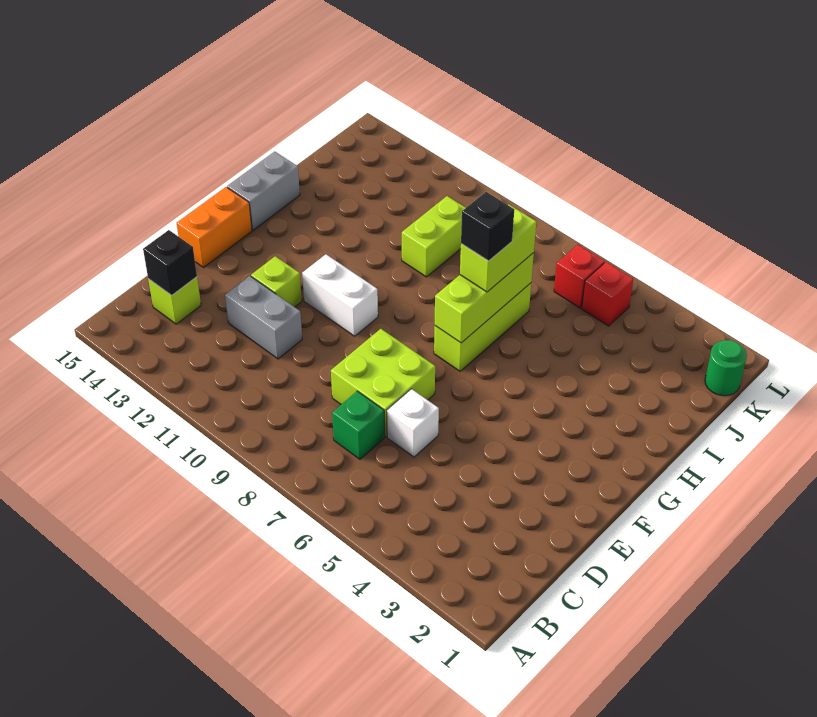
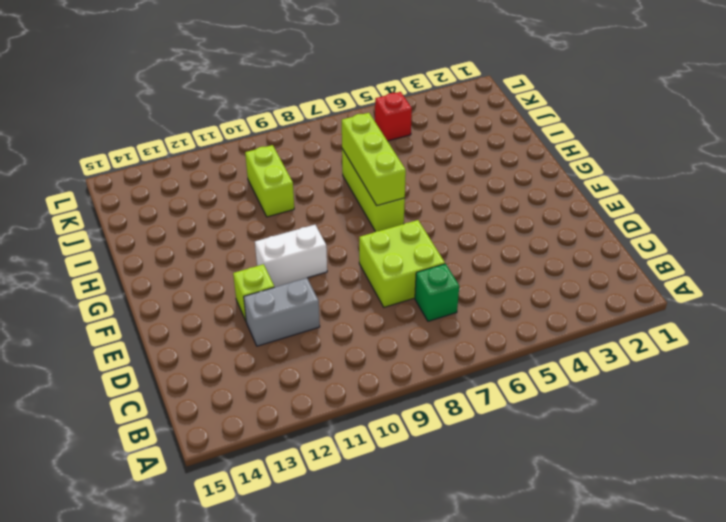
none -> lime 1x1 brick [148,277,201,324]
none -> white 1x1 brick [387,389,439,457]
none -> orange 1x2 brick [177,187,252,267]

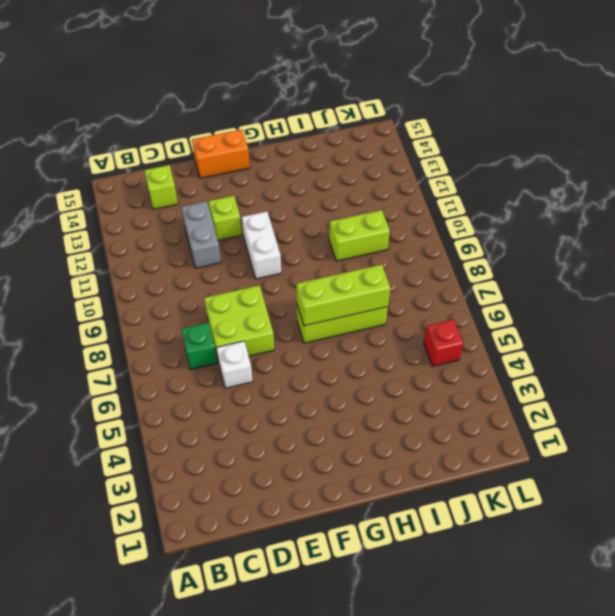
none -> grey 1x2 brick [227,152,300,230]
none -> green 1x1 round brick [705,340,747,396]
none -> red 1x1 brick [554,245,605,308]

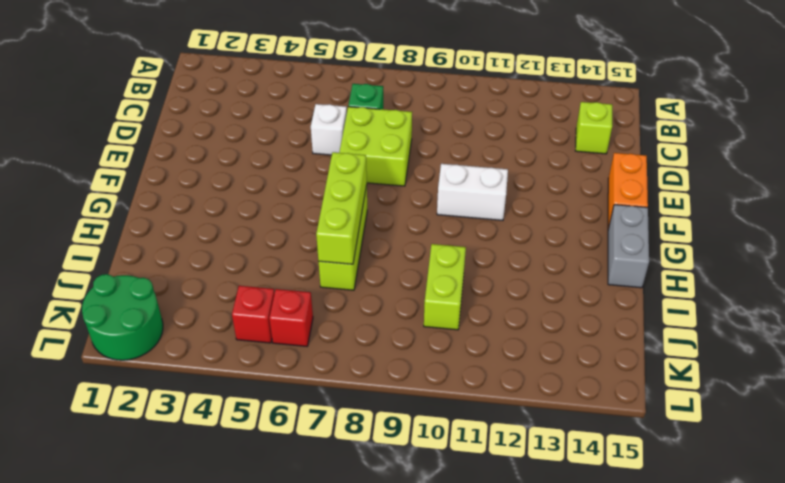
green 2x2 round brick [82,274,163,360] -> green 1x1 round brick [705,340,747,396]
none -> grey 1x2 brick [225,276,302,359]
none -> lime 1x1 brick [251,256,302,307]
none -> black 1x1 brick [143,230,197,295]

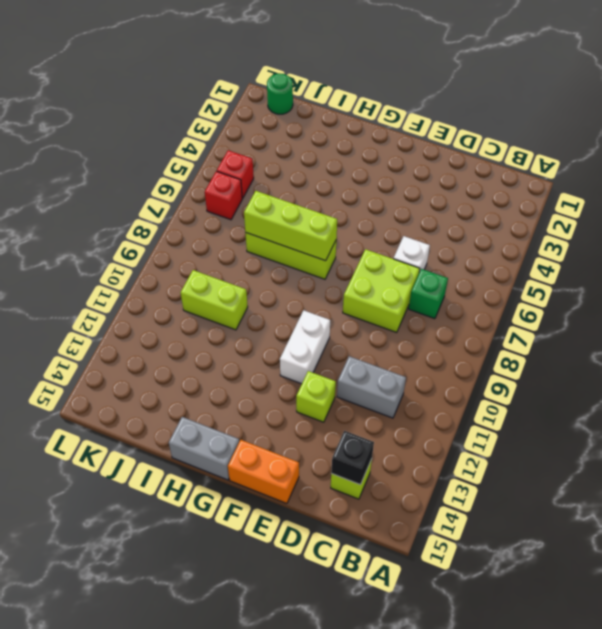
grey 1x2 brick [337,356,406,418] -> grey 1x2 brick turned to [225,276,302,359]
none -> lime 1x2 brick [460,204,536,292]
none -> black 1x1 brick [461,192,514,261]

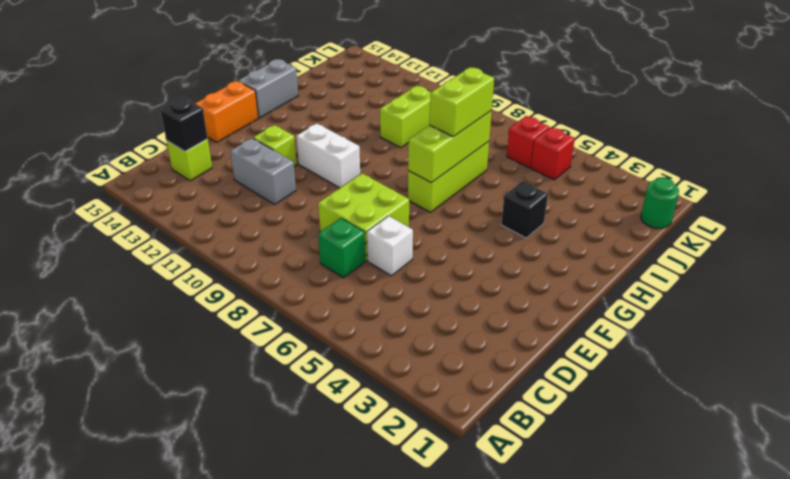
black 1x1 brick [501,181,548,238] -> black 1x1 brick moved to [461,192,514,261]

